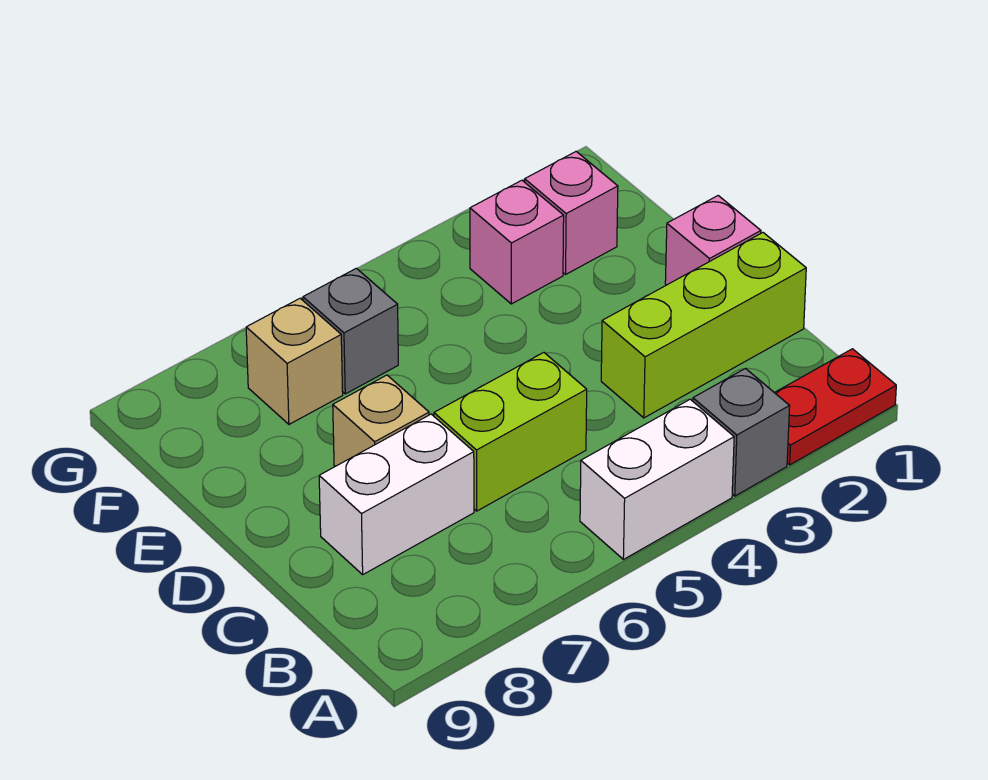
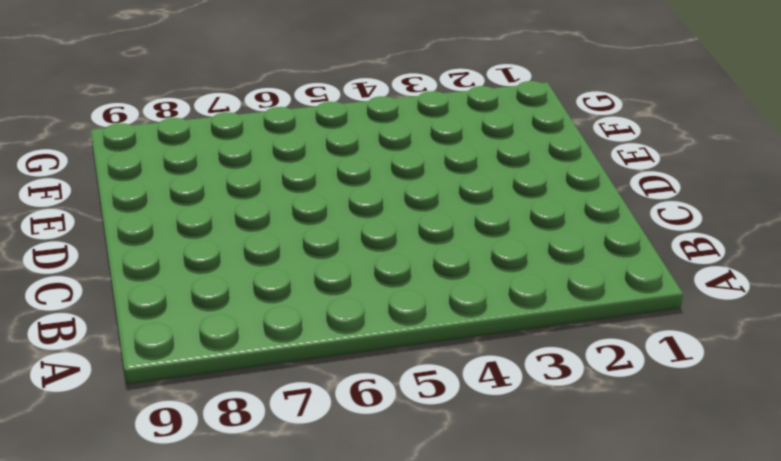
none -> red 1x2 plate [775,349,896,465]
none -> grey 1x1 brick [693,369,790,496]
none -> white 1x2 brick [580,399,734,559]

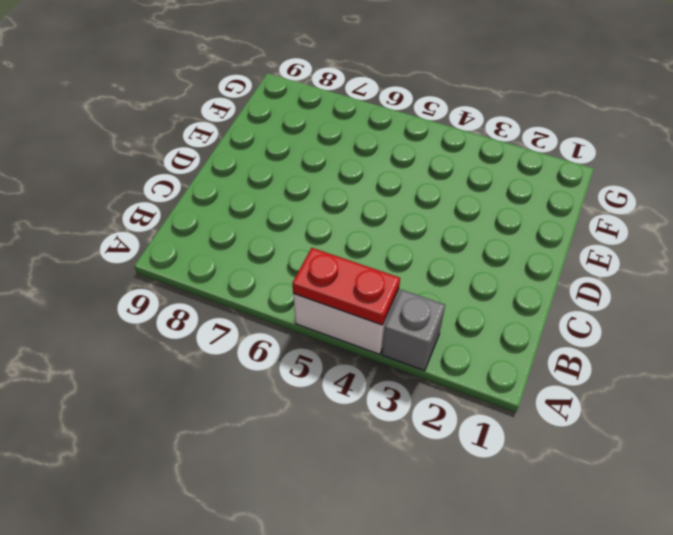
red 1x2 plate [292,248,400,325] -> red 1x2 plate moved to [775,349,896,465]
none -> lime 1x3 brick [601,233,806,418]
none -> lime 1x2 brick [434,353,587,511]
none -> white 1x2 brick [319,414,474,574]

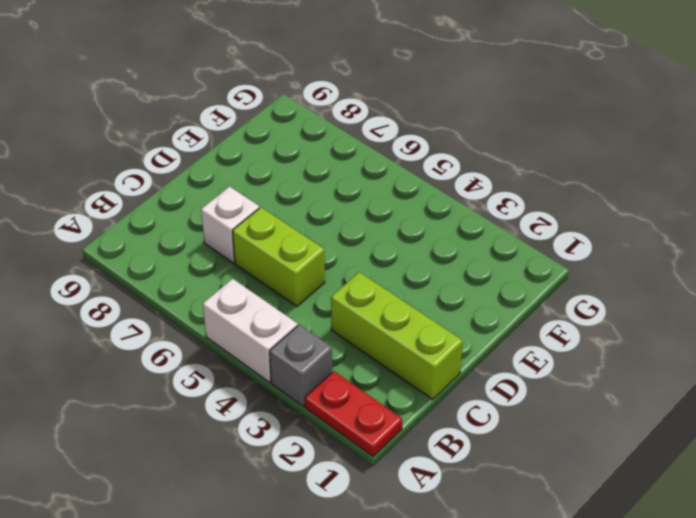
white 1x1 brick [201,187,260,263] -> white 1x2 brick [319,414,474,574]
none -> pink 1x1 brick [665,196,761,285]
none -> tan 1x1 brick [333,375,429,466]
none -> pink 1x1 brick [525,151,618,274]

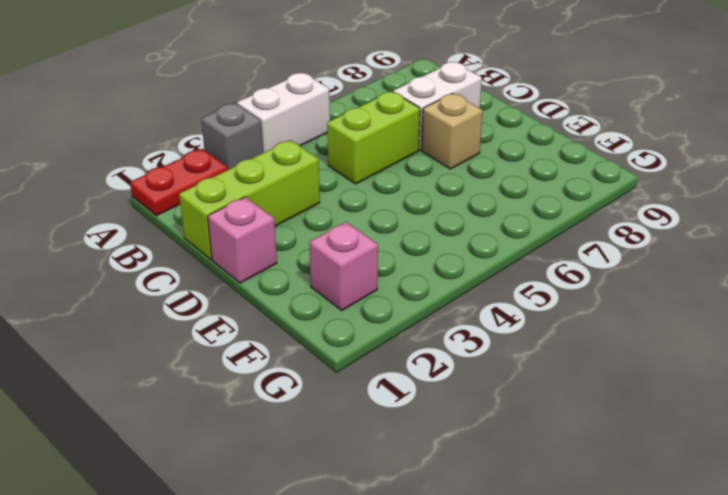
none -> pink 1x1 brick [470,180,564,304]
none -> grey 1x1 brick [303,268,398,394]
none -> tan 1x1 brick [246,298,343,424]

